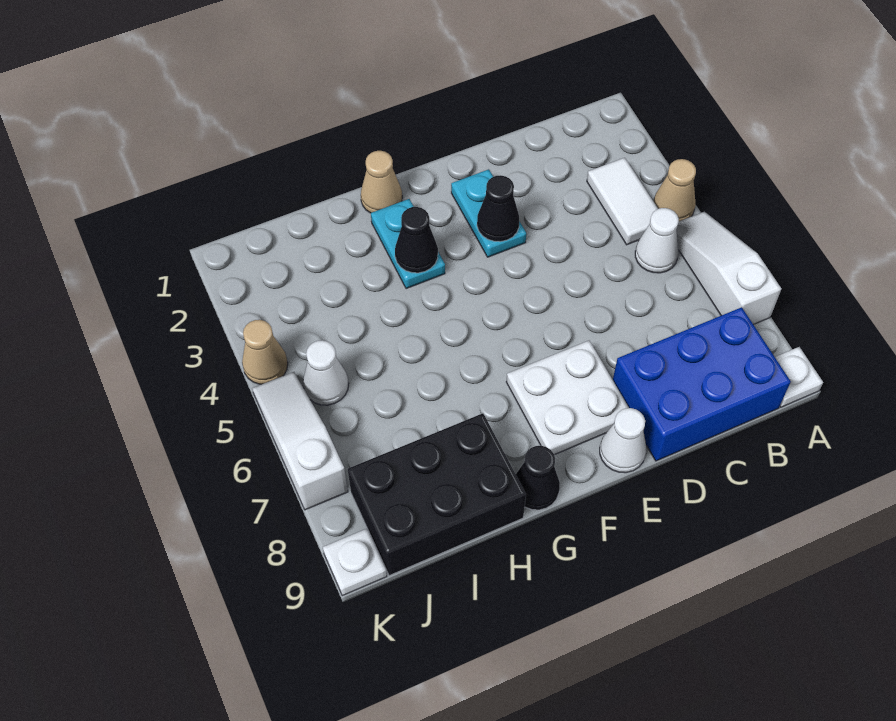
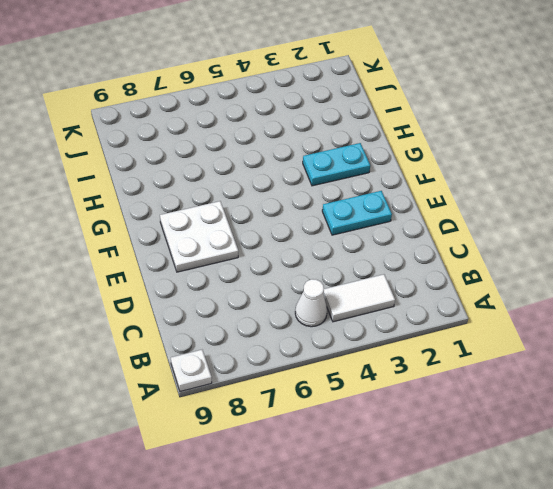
none -> tan 1x1 cone [653,159,696,221]
none -> white 1x3 slope [676,212,782,325]
none -> blue 2x3 brick [613,307,791,461]

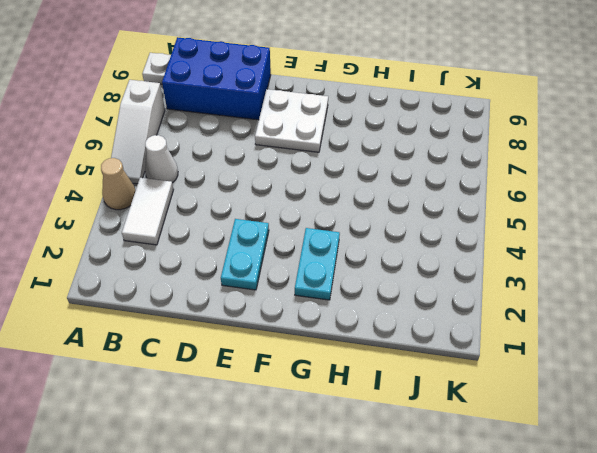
none -> white 1x1 cone [600,408,646,473]
none -> tan 1x1 cone [361,151,402,213]
none -> black 1x1 cone [516,446,560,510]

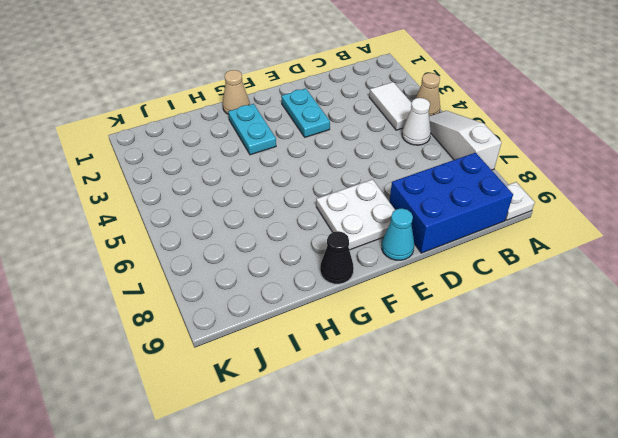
cyan 1x1 cone [382,208,414,260] -> white 1x1 cone [600,408,646,473]
none -> black 2x3 brick [348,413,526,576]
none -> white 1x1 cone [303,340,349,405]
none -> tan 1x1 cone [242,320,288,384]

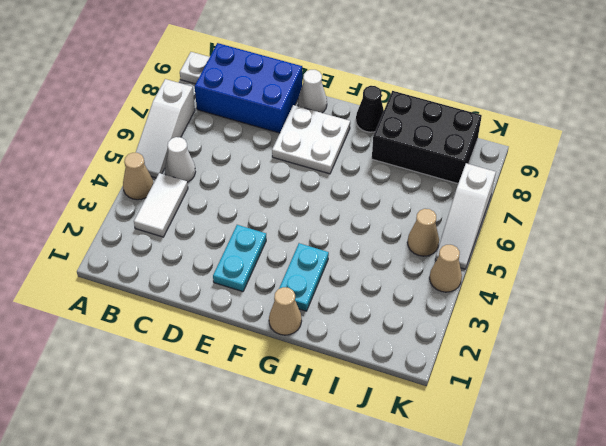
tan 1x1 cone [408,209,439,256] -> white 1x1 cone [303,340,349,405]
none -> white 1x1 plate [323,529,387,596]
none -> black 1x1 cone [477,175,519,242]
none -> black 1x1 cone [395,207,438,273]

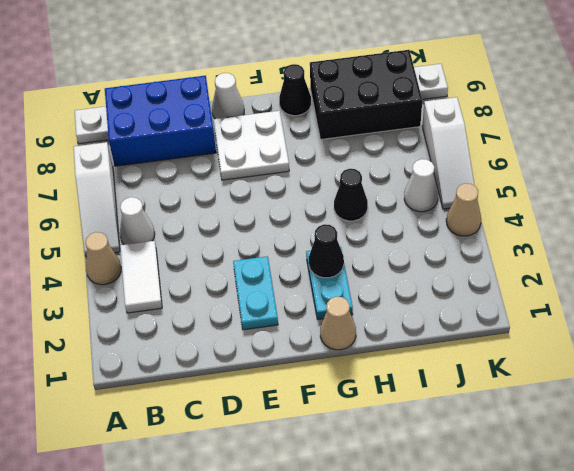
black 1x1 cone [334,169,368,221] -> black 1x1 cone moved to [477,175,519,242]

